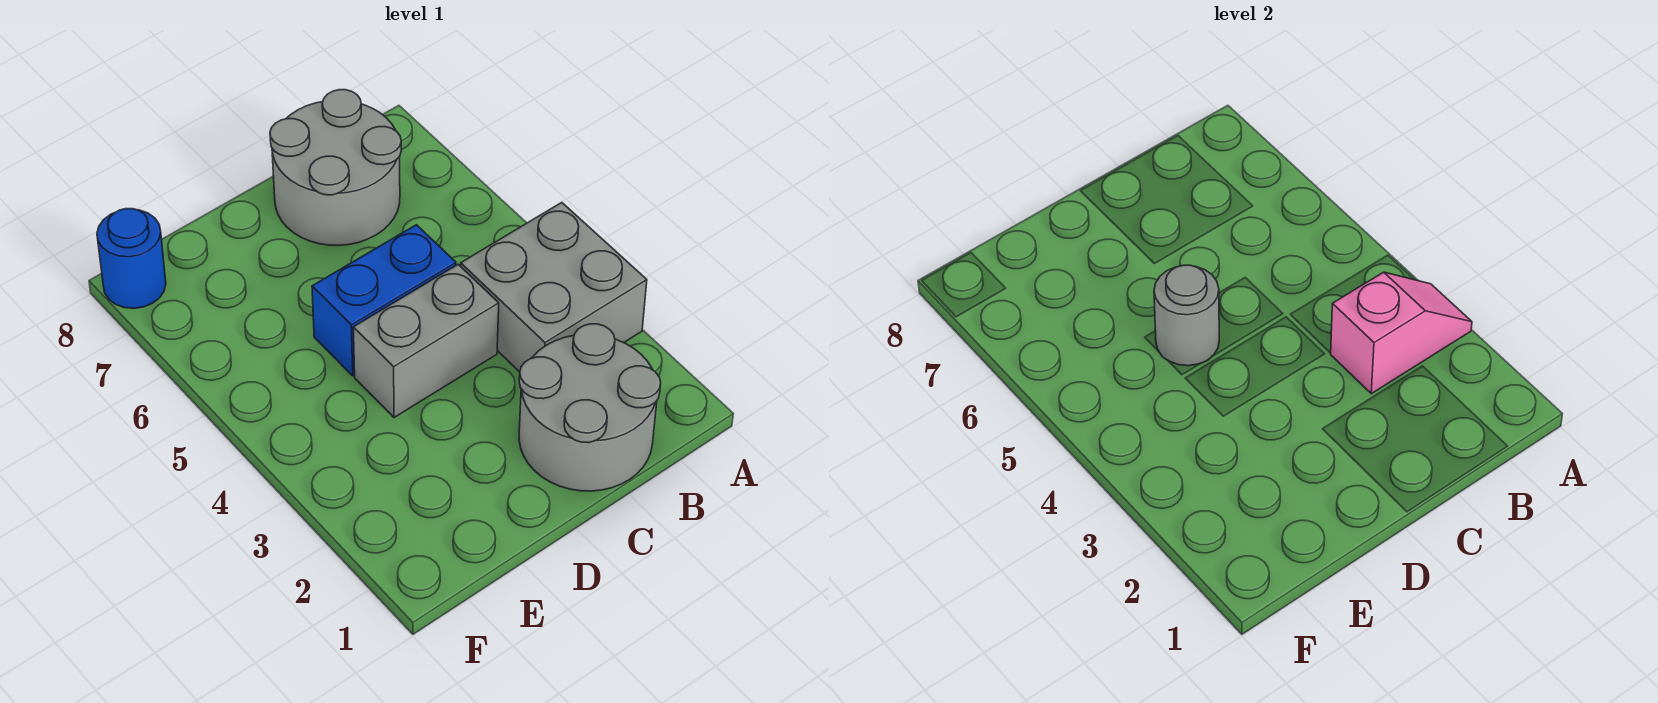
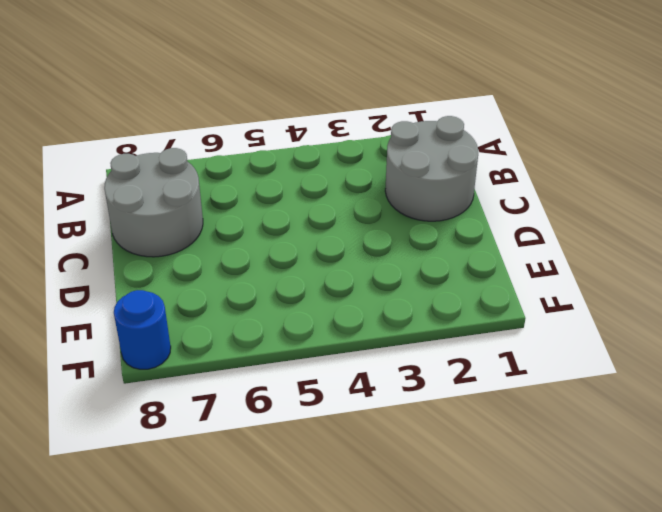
none -> grey 2x2 brick [461,203,647,372]
none -> grey 1x2 brick [353,265,499,418]

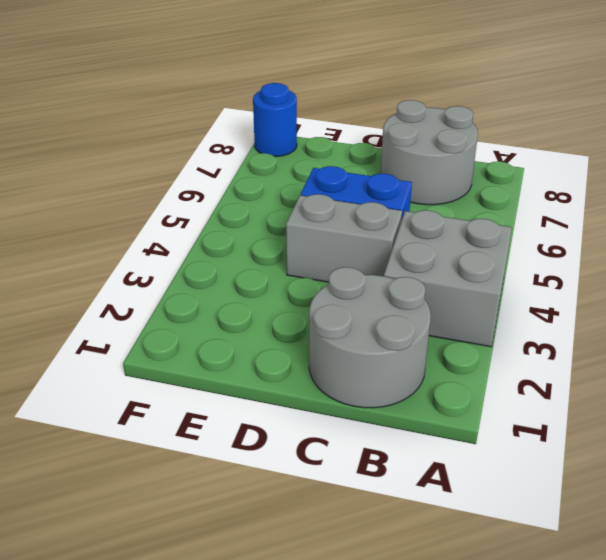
none -> pink 1x2 slope [1331,272,1472,394]
none -> grey 1x1 round brick [1154,265,1219,366]

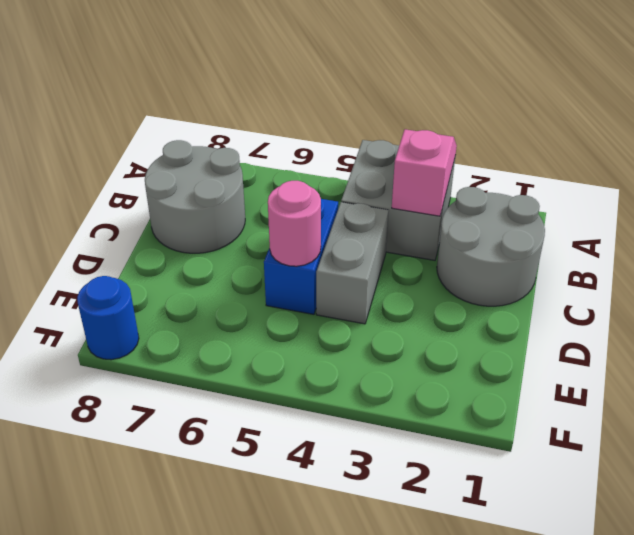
pink 1x1 round brick [268,181,321,266] -> grey 1x1 round brick [1154,265,1219,366]

